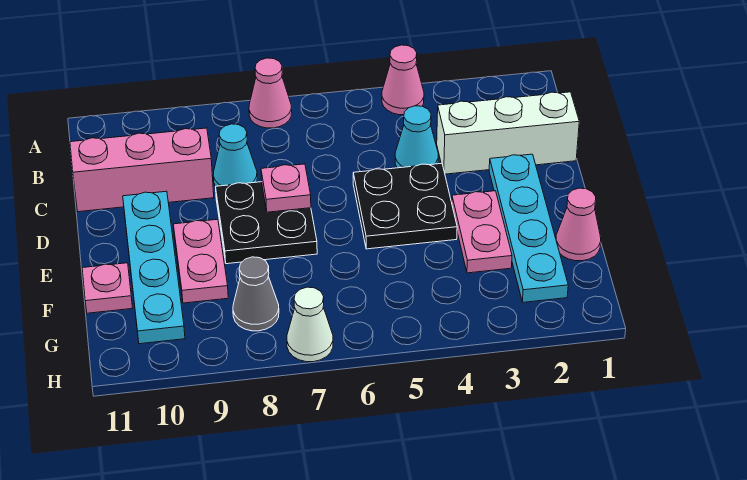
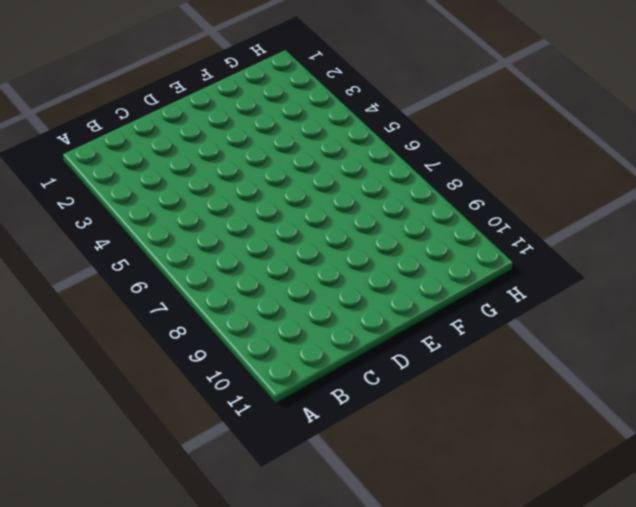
none -> pink 1x1 cone [382,45,424,115]
none -> pink 1x1 cone [249,58,292,128]
none -> white 1x3 brick [437,92,579,174]

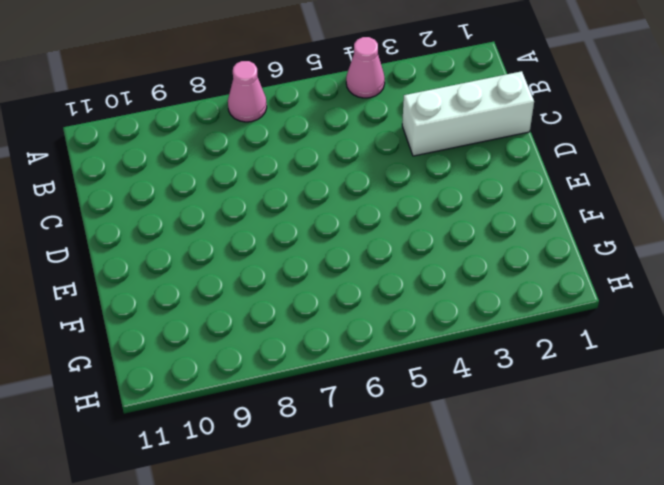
none -> cyan 1x1 cone [395,106,438,168]
none -> cyan 1x1 cone [213,124,257,186]
none -> pink 1x3 brick [70,128,214,212]

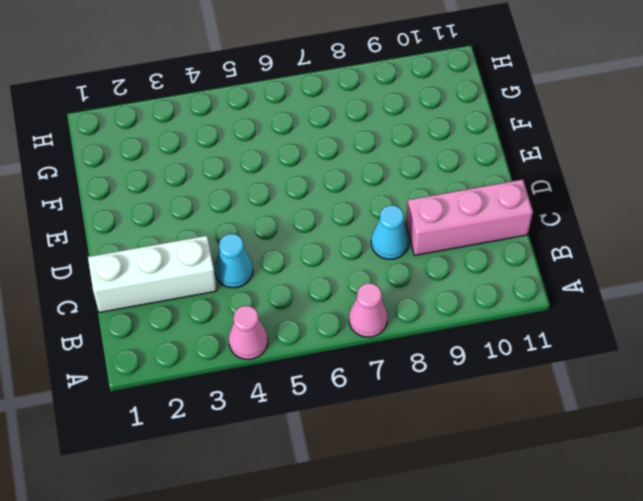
none -> cyan 1x4 plate [489,154,568,302]
none -> black 2x2 plate [353,163,457,249]
none -> black 2x2 plate [216,182,317,264]

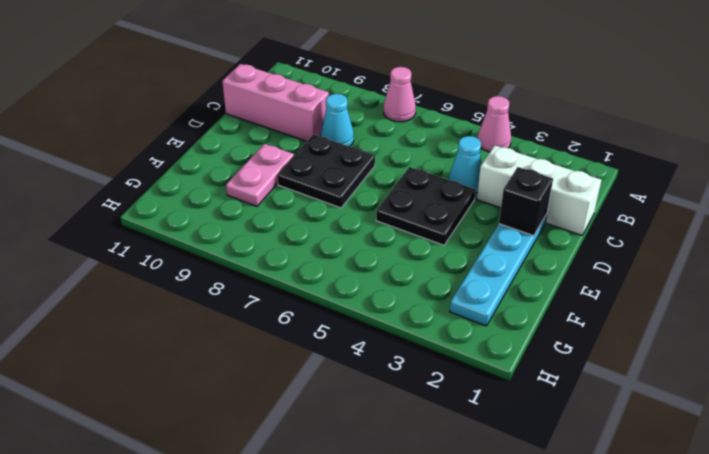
black 1x1 brick [499,167,553,236] -> none
none -> cyan 1x4 plate [123,191,185,344]
none -> pink 1x2 plate [452,191,512,273]
none -> pink 1x1 cone [556,188,601,261]

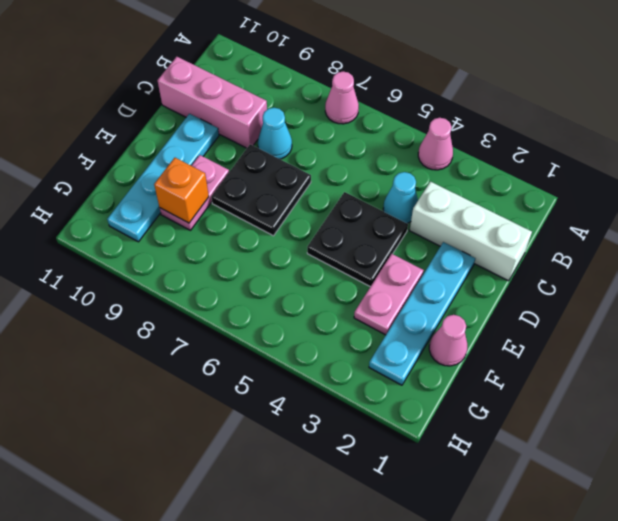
orange 1x1 brick [154,158,209,223] -> none
none -> pink 1x1 plate [82,263,132,313]
none -> grey 1x1 cone [233,257,279,331]
none -> white 1x1 cone [287,287,333,362]

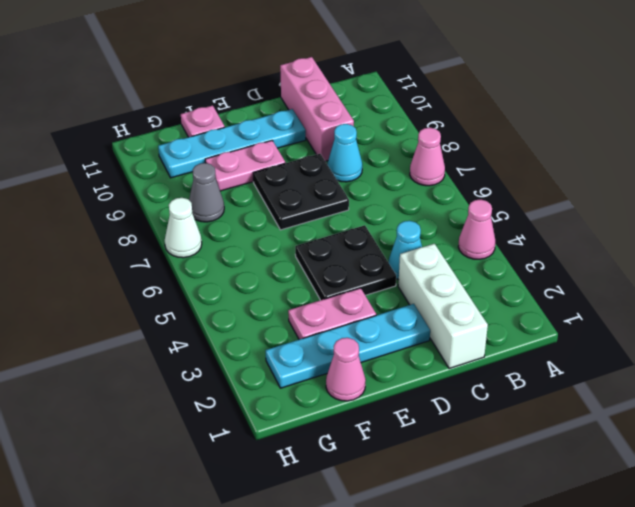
none -> pink 1x1 plate [261,164,311,212]

